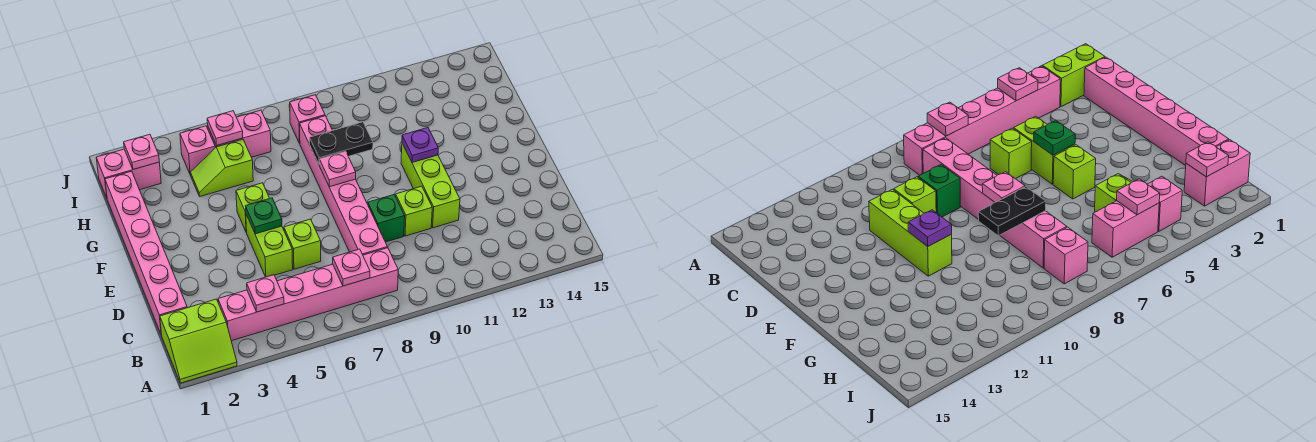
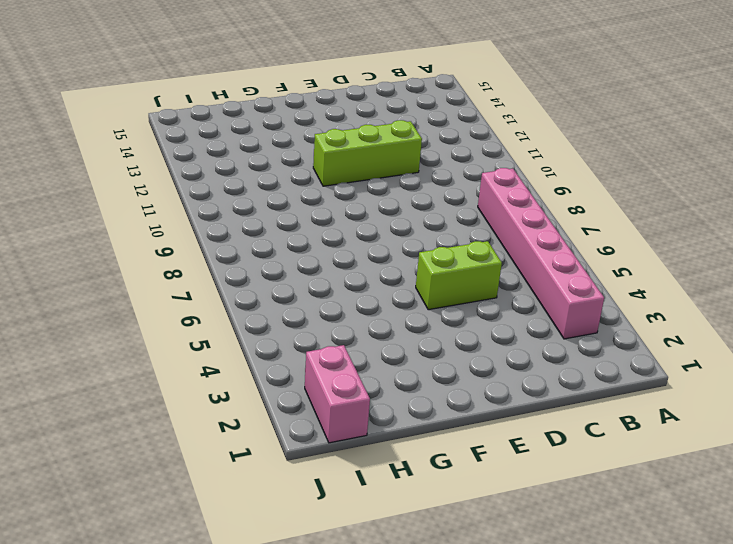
none -> lime 2x2 slope [160,299,237,383]
none -> pink 1x6 brick [105,171,187,335]
none -> pink 1x6 brick [300,116,387,255]

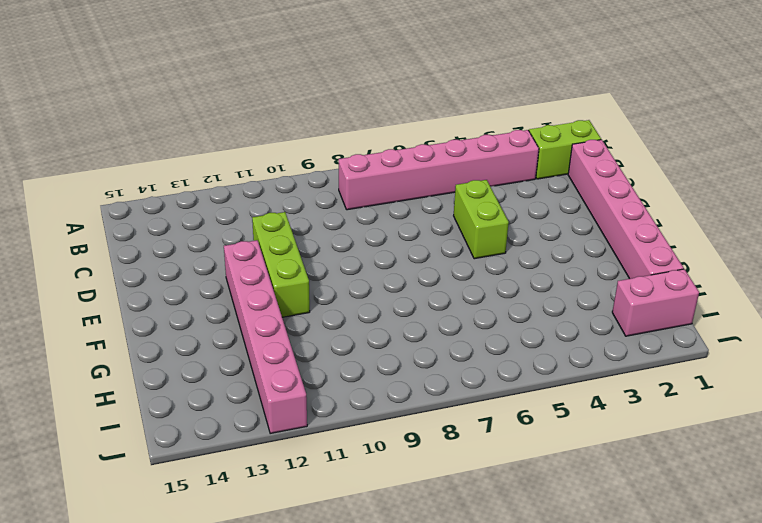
pink 1x6 brick [224,240,307,434] -> pink 1x6 brick moved to [300,116,387,255]
none -> lime 1x1 brick [284,219,321,269]
none -> green 1x1 brick [368,195,405,242]
none -> lime 1x1 brick [396,186,432,236]

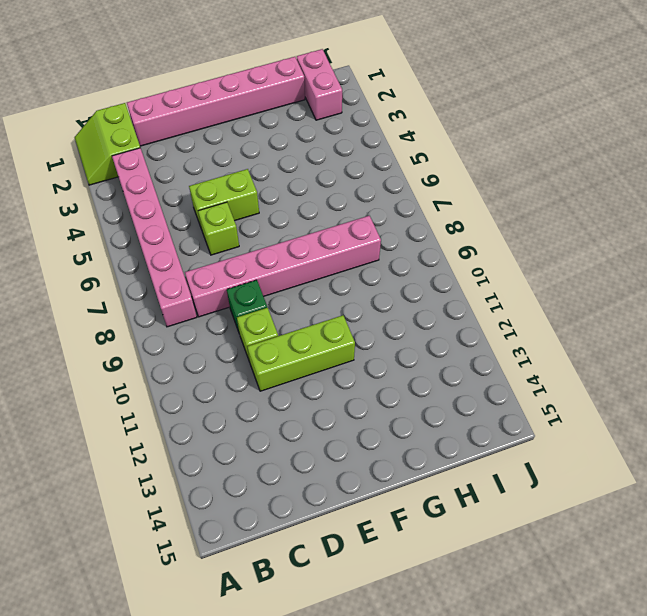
none -> lime 1x1 brick [236,183,270,232]
none -> lime 1x2 slope [190,140,253,196]
none -> pink 1x1 brick [180,126,215,175]

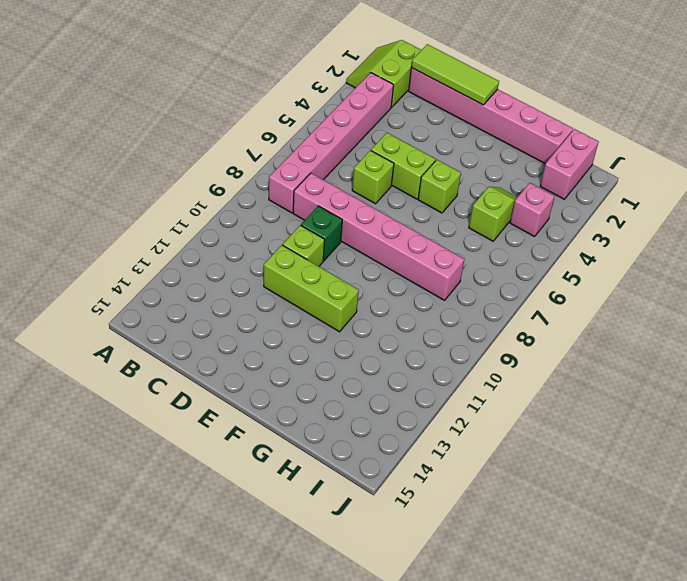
lime 1x3 tile [411,44,499,105] -> none
none -> pink 1x2 brick [208,110,271,157]
none -> pink 1x1 brick [290,95,325,143]
none -> pink 1x1 plate [247,275,284,312]

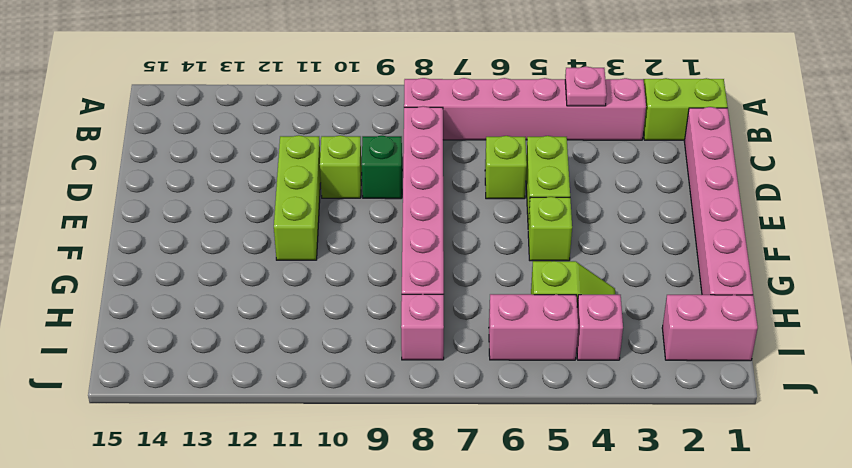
none -> pink 1x1 plate [333,249,370,286]
none -> green 1x1 plate [245,198,282,234]
none -> pink 1x1 plate [320,151,356,187]

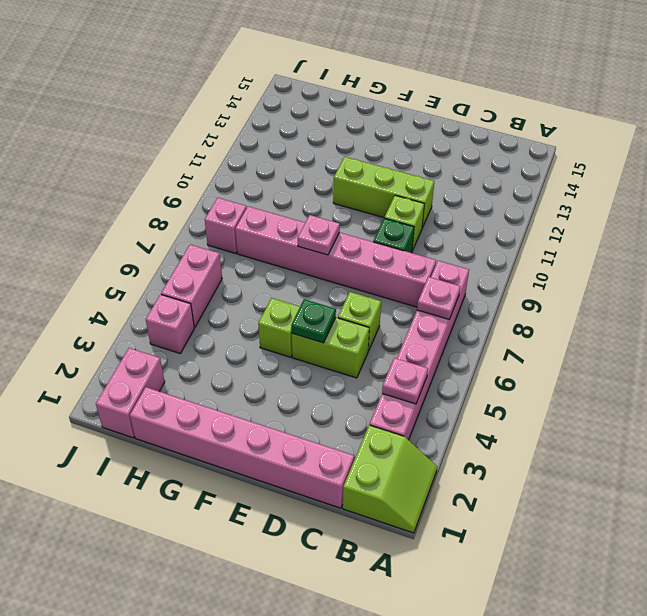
none -> lime 1x2 slope [190,140,253,196]
none -> purple 1x1 plate [402,128,438,163]
none -> black 1x2 plate [309,122,373,165]

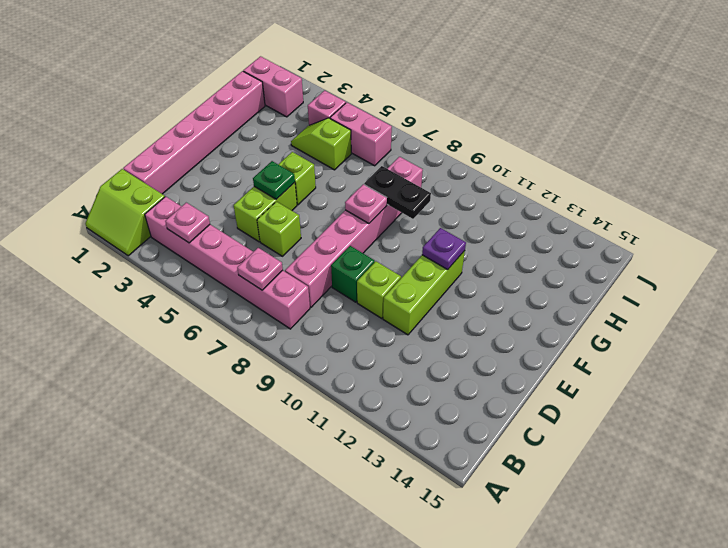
none -> pink 1x1 brick [290,95,325,143]
none -> pink 1x1 plate [124,134,159,169]
none -> pink 1x1 plate [207,111,243,145]

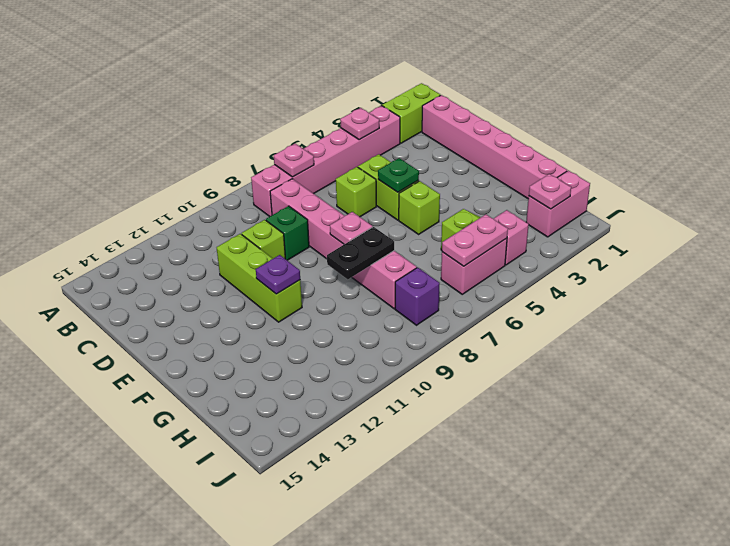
pink 1x2 plate [442,214,508,266] -> pink 1x1 plate [207,111,243,145]
purple 1x1 brick [395,267,440,325] -> pink 1x1 brick [290,95,325,143]

